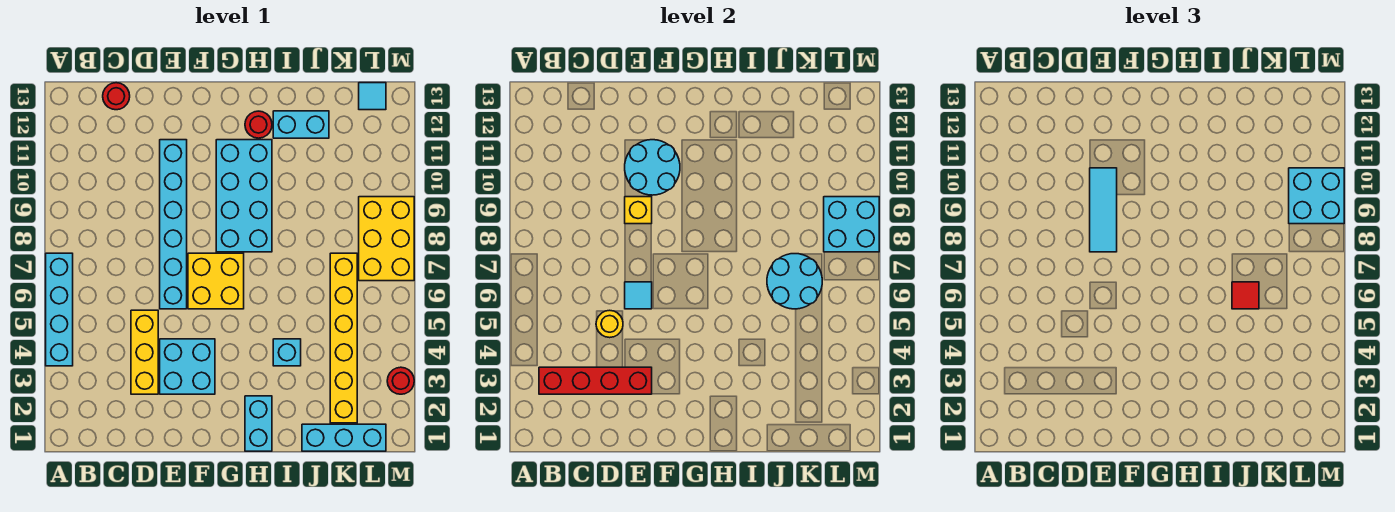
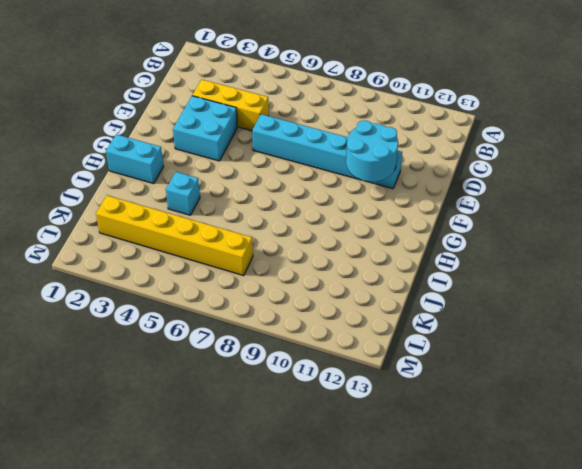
none -> cyan 1x4 brick [46,253,73,366]
none -> red 1x1 round brick [103,83,130,110]
none -> yellow 2x2 brick [188,253,244,309]

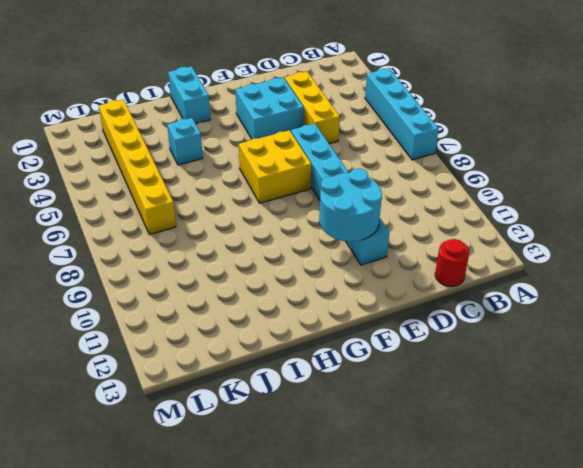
none -> cyan 2x4 brick [216,140,272,252]
none -> red 1x1 round brick [245,111,272,138]
none -> cyan 1x2 brick [273,111,329,138]

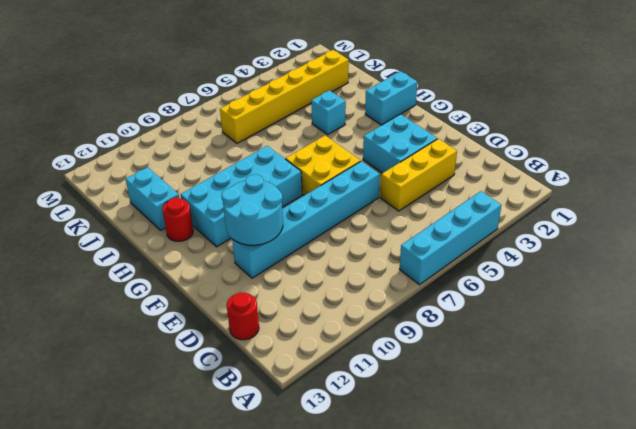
none -> cyan 1x3 brick [302,424,386,451]
none -> yellow 2x3 brick [359,197,414,281]
none -> cyan 1x1 tile [359,83,386,110]

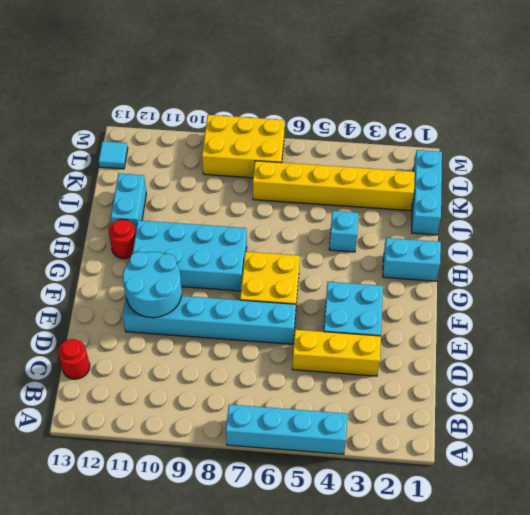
none -> red 1x1 round brick [387,367,414,394]
none -> red 1x4 brick [539,367,652,394]
none -> yellow 1x1 round brick [596,310,623,338]

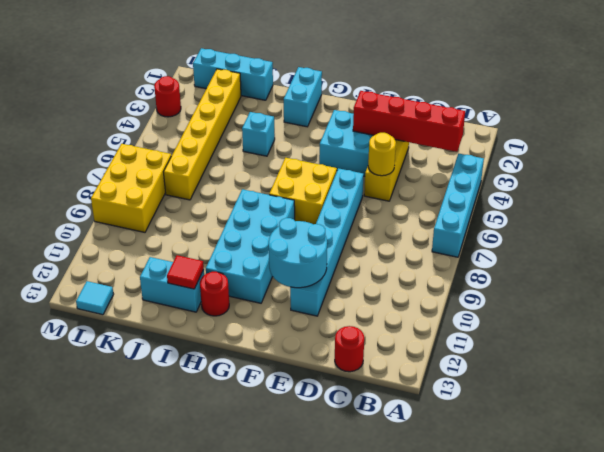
red 1x1 tile [167,255,204,289] -> red 1x1 tile moved to [1232,282,1259,309]
none -> cyan 1x1 tile [625,282,652,309]
none -> yellow 1x1 brick [625,197,652,224]
none -> cyan 2x2 round brick [767,254,822,309]

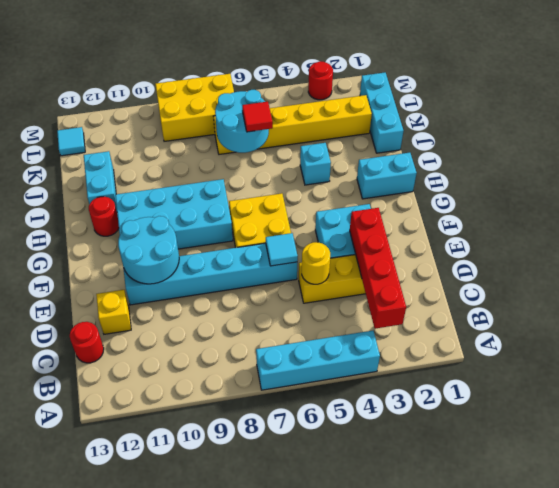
yellow 1x1 brick [96,290,131,334] -> yellow 1x1 brick moved to [625,197,652,224]
none -> cyan 2x2 brick [824,197,879,252]
none -> cyan 1x3 tile [1090,168,1117,252]
none -> cyan 2x2 brick [1289,168,1344,224]

